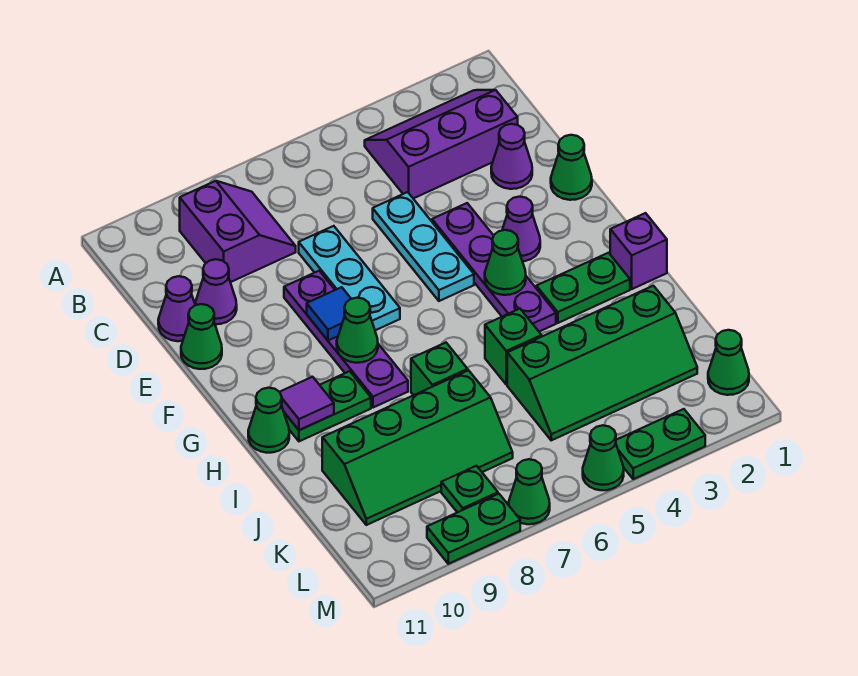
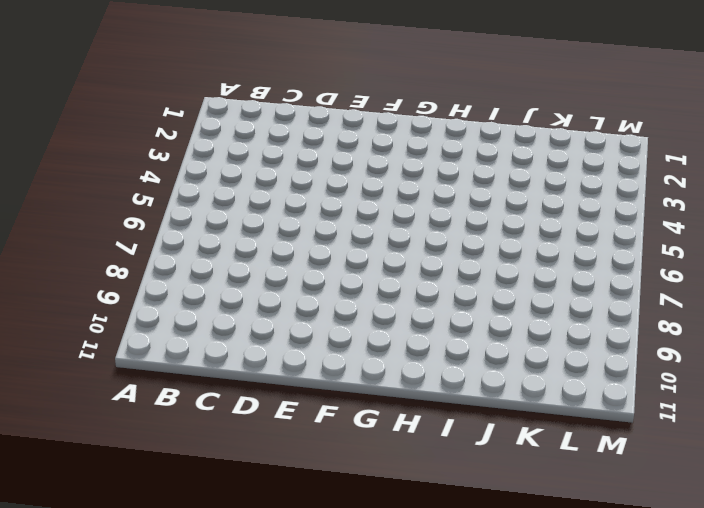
none -> purple 2x3 slope [365,90,518,199]
none -> purple 2x2 slope [180,181,296,282]
none -> purple 1x1 cone [491,124,532,189]
none -> cyan 1x3 plate [373,192,474,301]

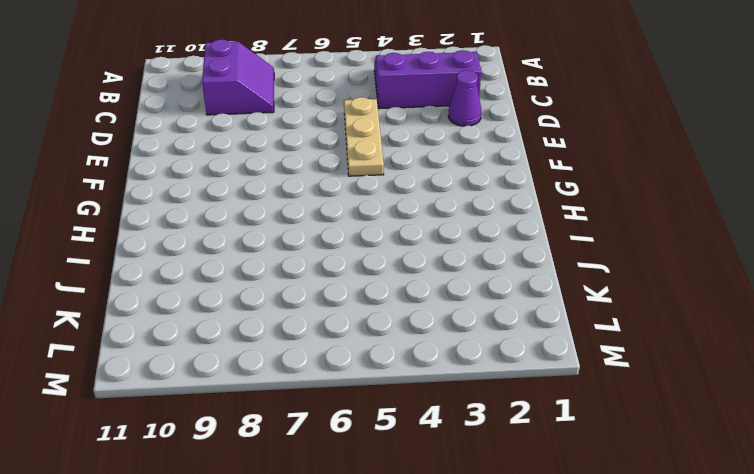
tan 1x3 plate [344,97,384,176] -> cyan 1x3 plate [373,192,474,301]
none -> cyan 1x3 plate [299,226,400,330]
none -> purple 1x1 cone [195,259,237,324]
none -> purple 1x1 cone [158,276,195,341]
none -> green 1x1 cone [551,135,592,200]

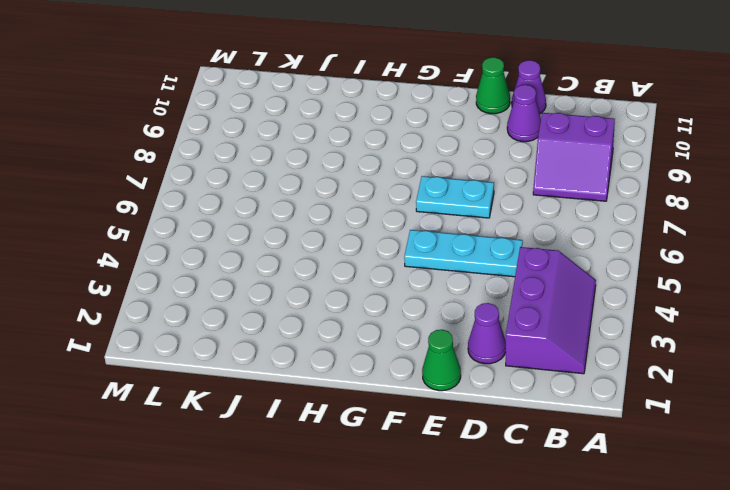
cyan 1x2 plate [416,176,494,218] -> cyan 1x3 plate [299,226,400,330]
none -> purple 1x4 plate [432,203,556,332]
none -> purple 1x4 plate [284,271,408,408]
none -> purple 1x1 cone [502,197,540,261]
none -> purple 1x1 brick [610,213,667,289]

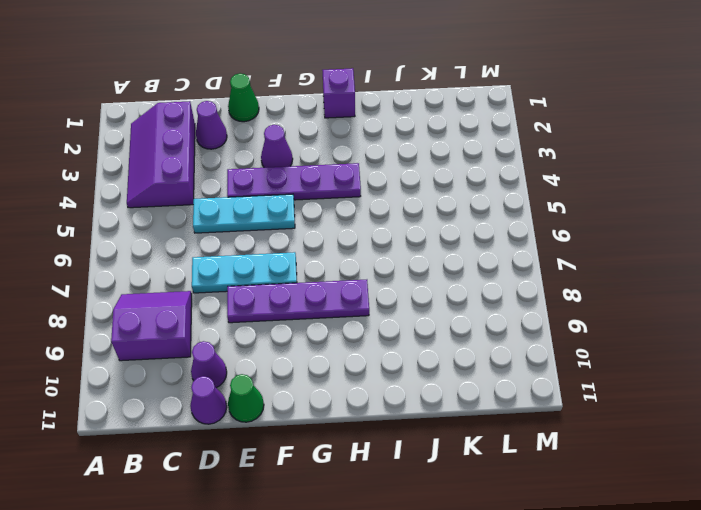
none -> green 1x2 plate [536,253,630,323]
none -> green 1x2 plate [284,371,371,441]
none -> green 1x1 cone [248,388,289,453]
none -> green 1x1 brick [485,309,542,385]

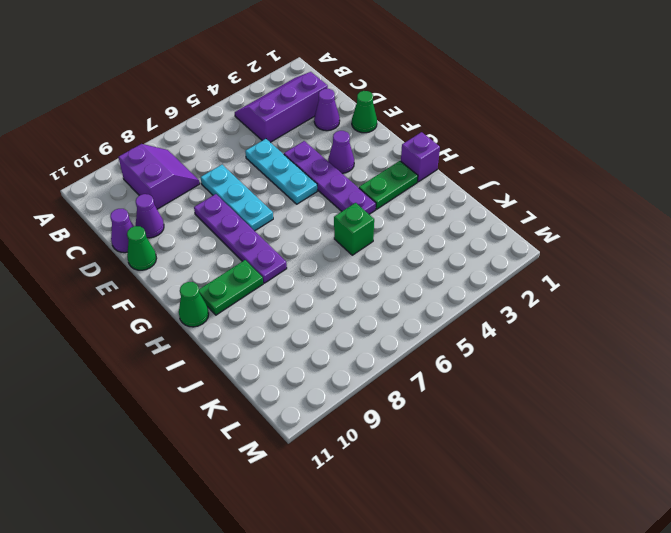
none -> green 1x1 brick [411,343,468,395]
none -> green 2x4 slope [507,286,697,440]
none -> green 2x4 slope [322,370,513,525]
none -> green 1x1 cone [708,330,749,395]

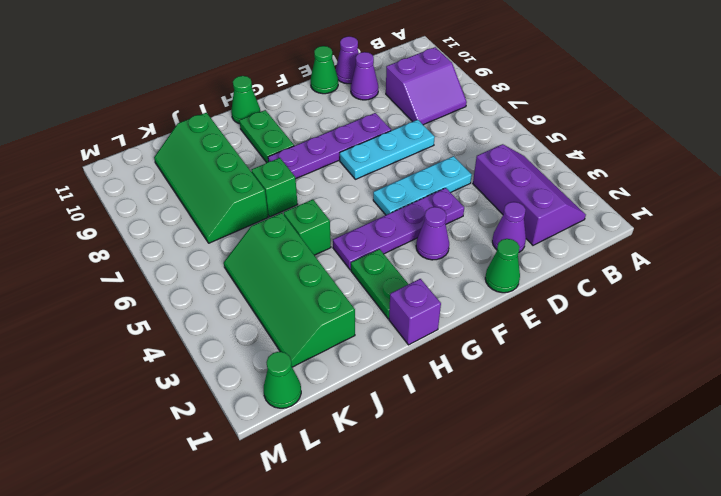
none -> green 1x1 plate [441,466,498,512]
none -> green 1x2 plate [616,409,705,479]
none -> green 1x1 cone [583,425,624,490]
none -> green 1x1 cone [509,459,550,524]

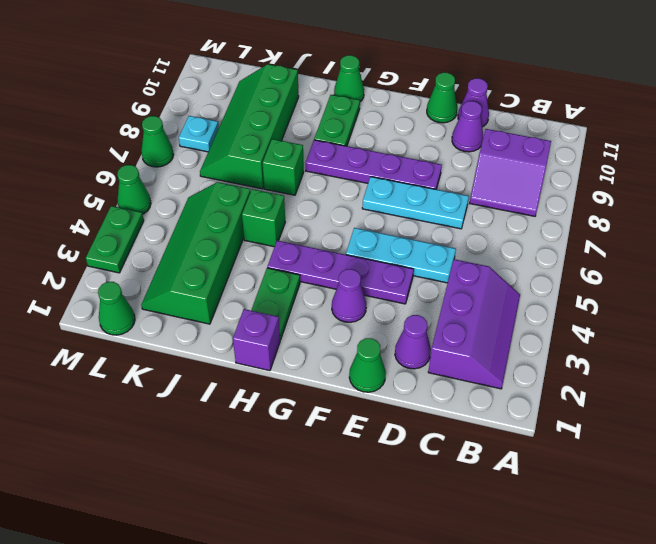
cyan 1x1 plate [179,116,219,152] -> green 1x1 plate [441,466,498,512]
none -> green 1x2 plate [427,494,520,564]
none -> blue 1x1 tile [307,287,351,340]
none -> green 1x1 cone [485,230,526,295]
none -> green 1x1 cone [337,298,378,363]

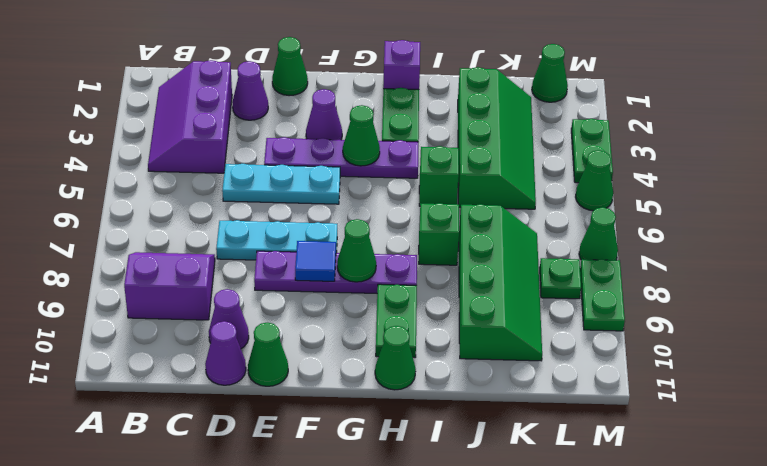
none -> purple 1x1 tile [280,377,334,430]

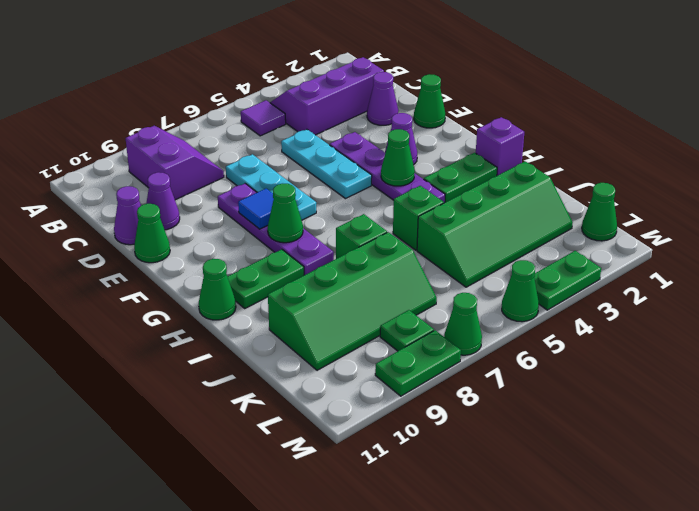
purple 1x1 tile [241,100,286,136] -> purple 1x1 tile moved to [280,377,334,430]

